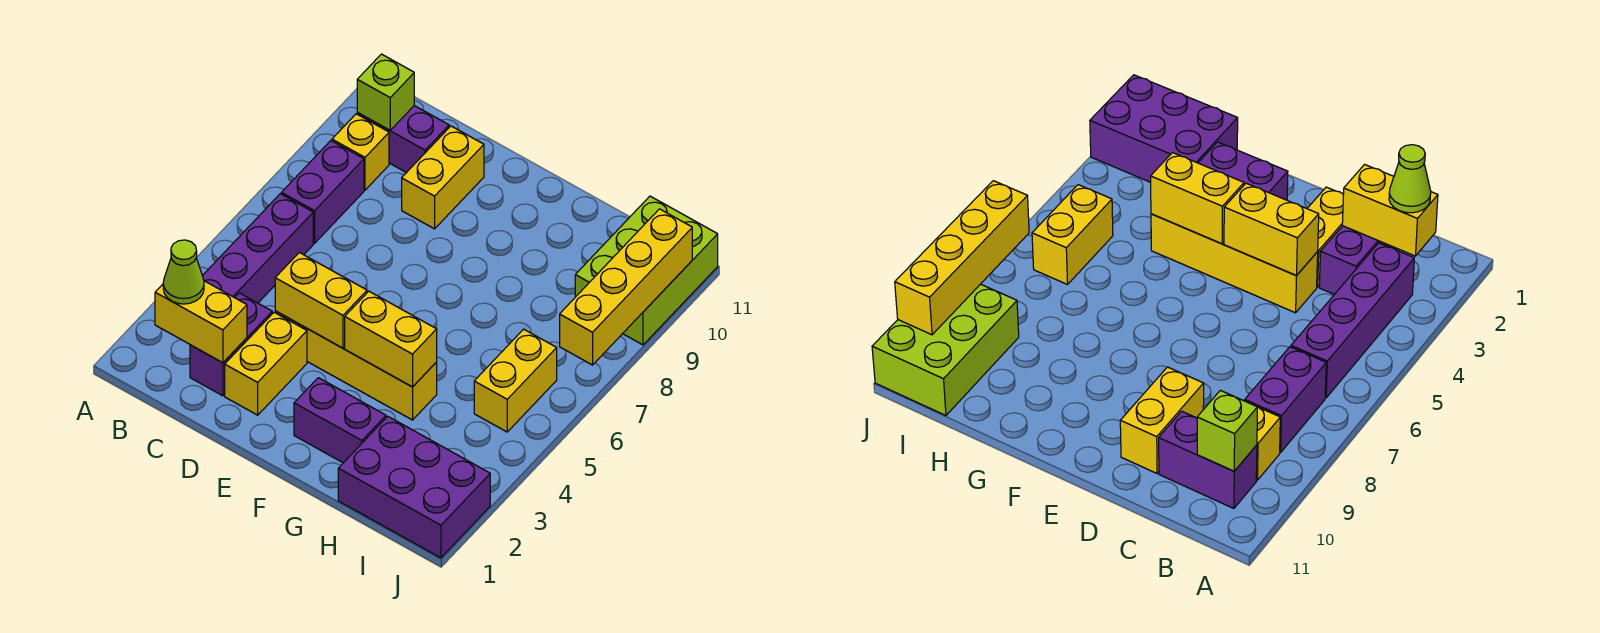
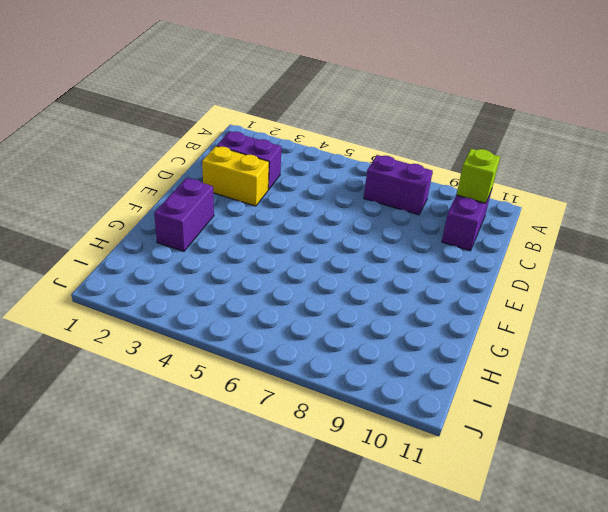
none -> purple 1x4 brick [202,194,313,303]
none -> yellow 1x1 brick [332,114,389,190]
none -> yellow 1x4 brick [275,311,437,420]

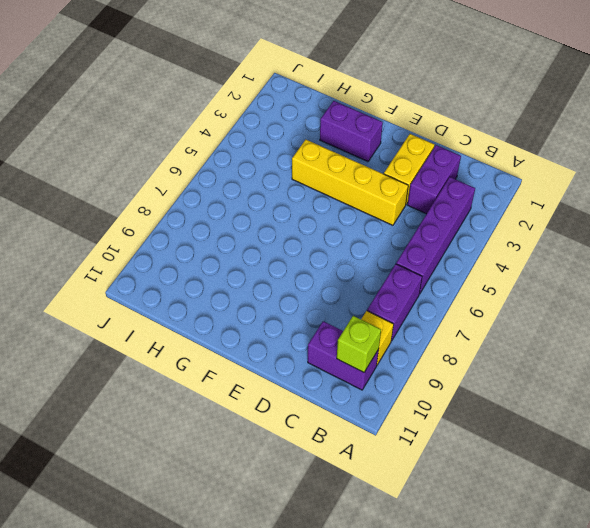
none -> yellow 1x2 brick [402,126,484,229]
none -> purple 2x3 brick [338,416,490,558]
none -> yellow 1x2 brick [474,329,557,432]

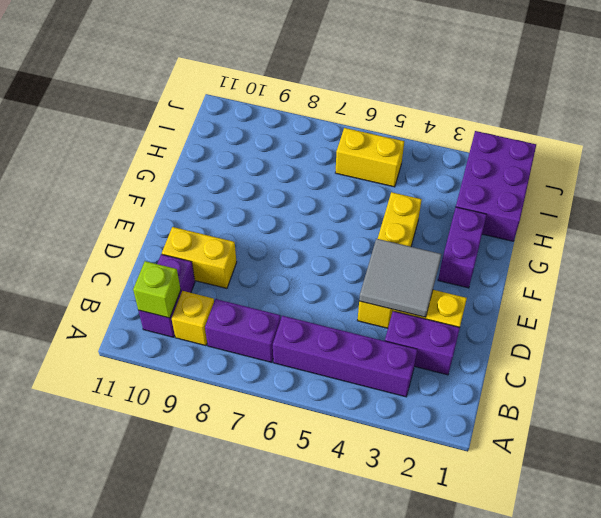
grey 2x2 tile [359,239,441,317] -> yellow 1x2 brick [275,253,367,348]
none -> lime 2x3 brick [575,196,718,345]
none -> yellow 1x2 brick [155,281,247,363]
none -> yellow 1x2 brick [345,291,437,387]

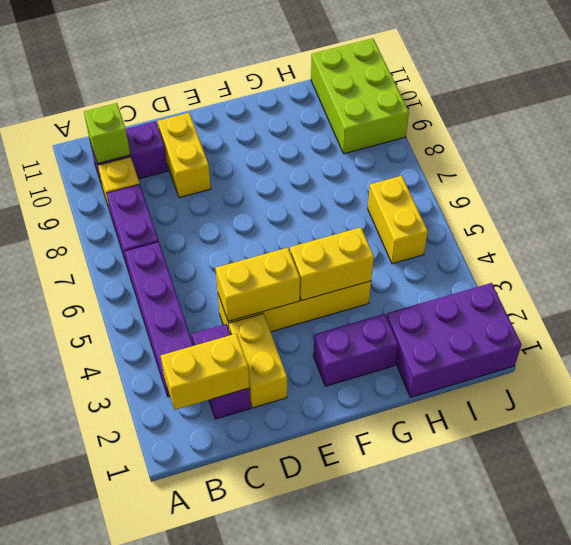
none -> yellow 1x4 brick [560,209,692,365]
none -> lime 1x1 cone [163,240,204,304]

